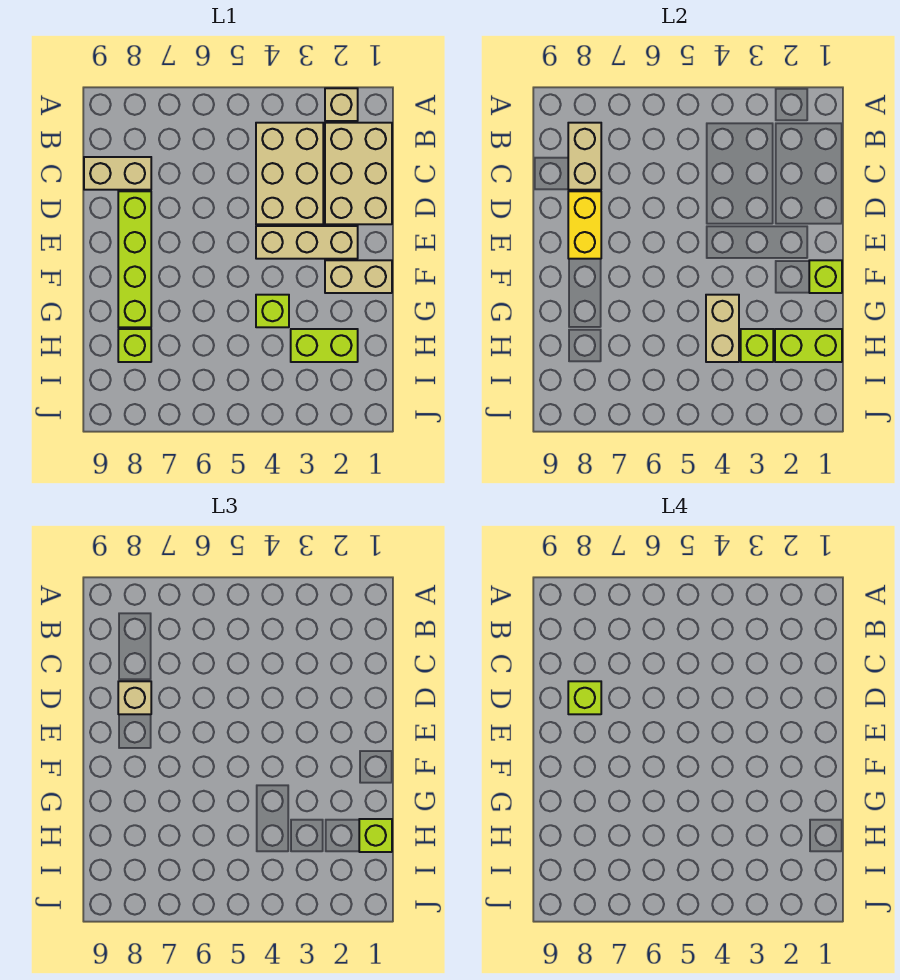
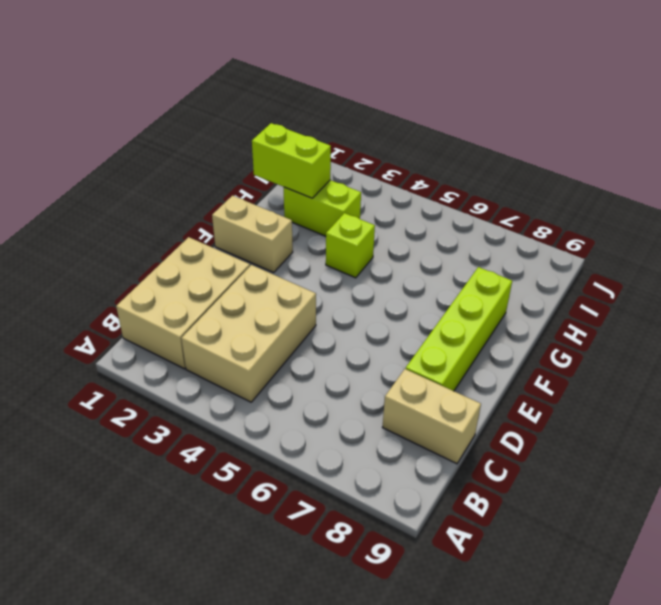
none -> tan 1x1 brick [325,88,358,121]
none -> tan 1x3 brick [256,226,358,259]
none -> lime 1x1 brick [118,329,151,362]

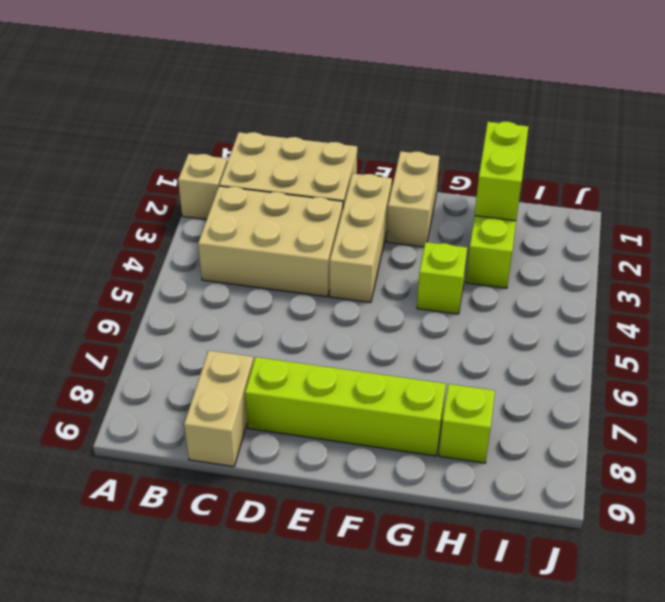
none -> tan 1x2 brick [568,123,601,190]
none -> yellow 1x2 brick [568,191,601,259]
none -> lime 1x1 brick [809,260,842,293]

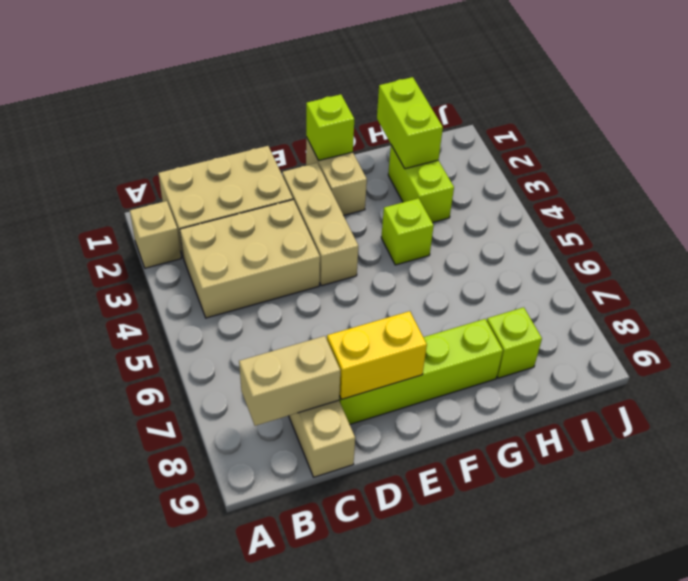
none -> tan 1x2 brick [706,295,739,362]
none -> lime 1x1 brick [741,329,773,362]
none -> tan 1x1 brick [118,681,151,714]

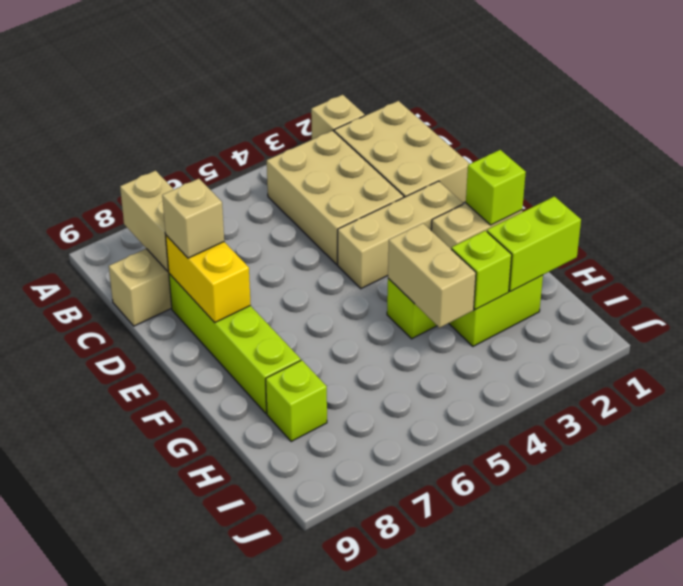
none -> lime 1x1 brick [359,819,392,852]
none -> lime 1x1 brick [568,681,601,714]

